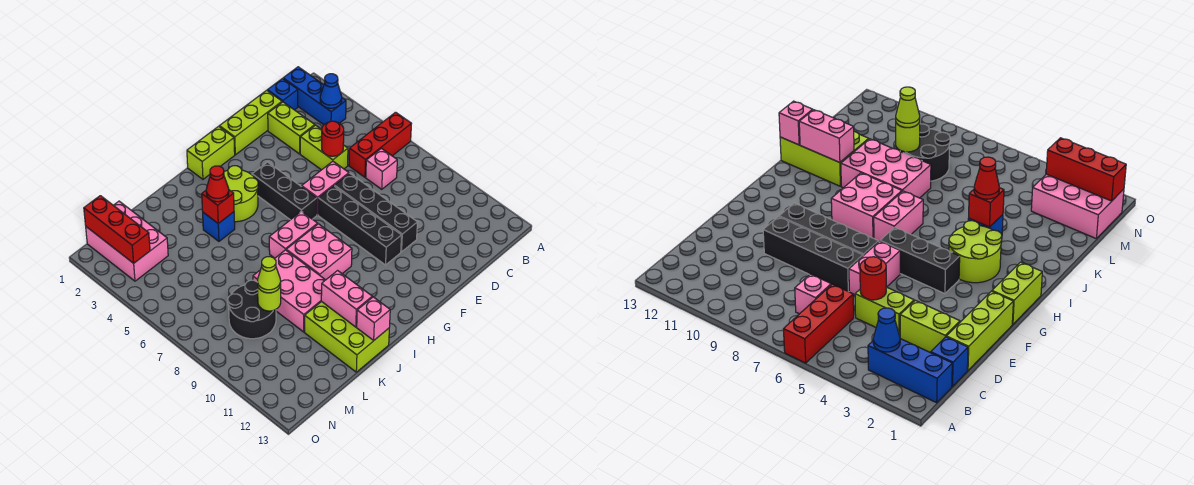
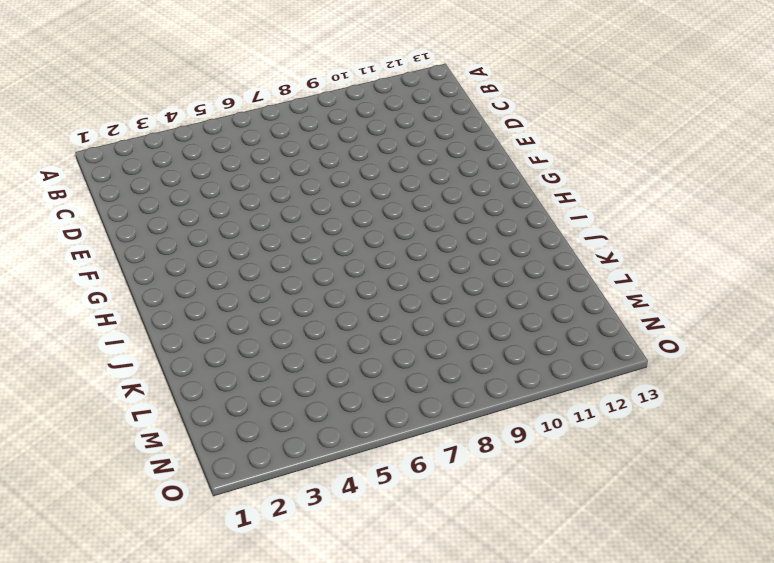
none -> red 1x3 brick [349,112,411,177]
none -> blue 1x3 brick [283,67,346,125]
none -> blue 1x1 brick [267,79,298,110]

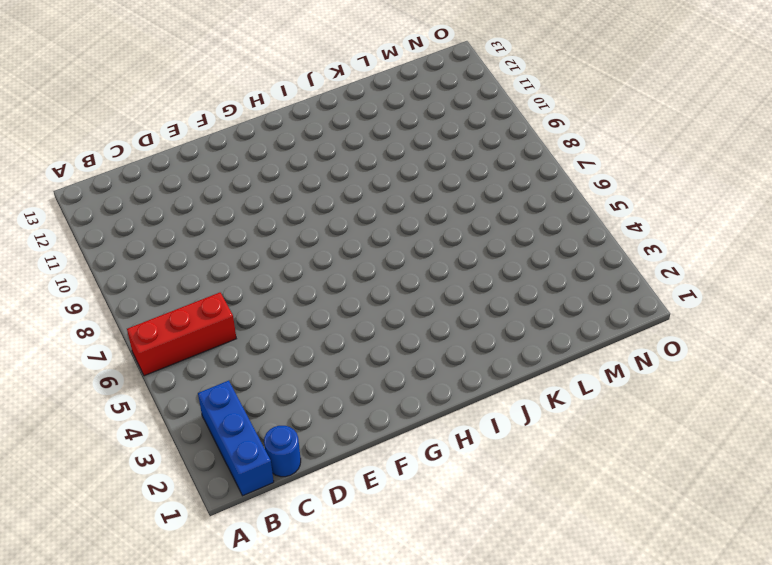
blue 1x1 round brick [264,426,301,477] -> blue 1x1 brick [267,79,298,110]
none -> pink 1x1 brick [366,148,397,189]
none -> lime 1x3 brick [220,90,282,155]
none -> lime 1x2 brick [268,102,315,154]

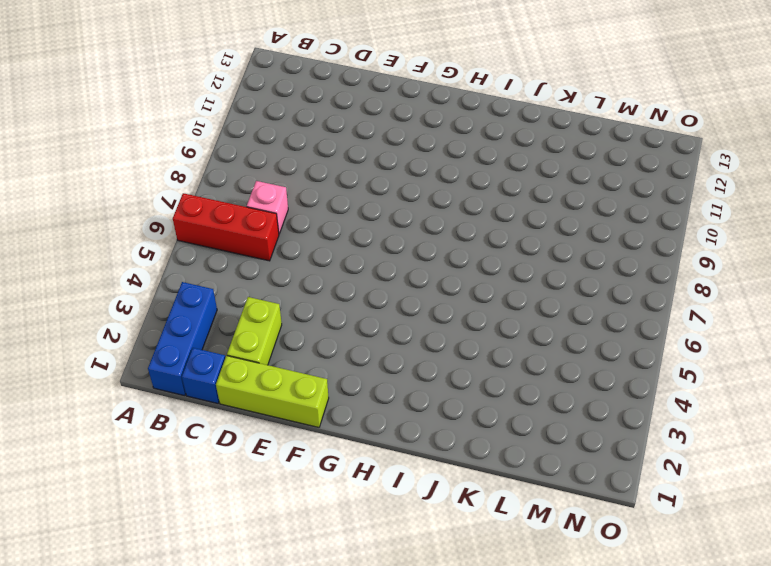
none -> lime 1x2 brick [300,125,348,170]
none -> pink 1x2 brick [302,161,349,215]
none -> black 1x4 brick [335,173,418,252]

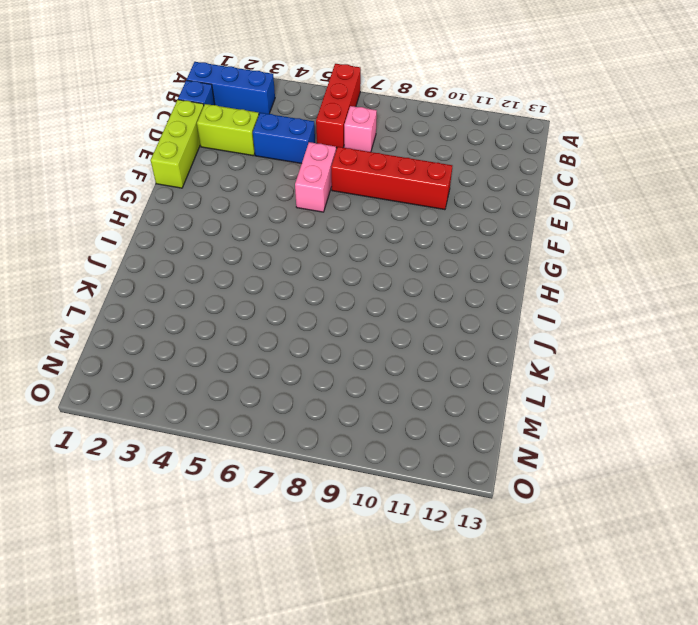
blue 1x2 brick [253,113,315,164] -> lime 1x2 brick [300,125,348,170]
red 1x4 brick [331,147,452,210] -> black 1x4 brick [335,173,418,252]
none -> black 1x4 brick [318,186,402,265]
none -> lime 1x2 brick [187,126,235,179]
none -> black 1x3 brick [252,162,317,220]

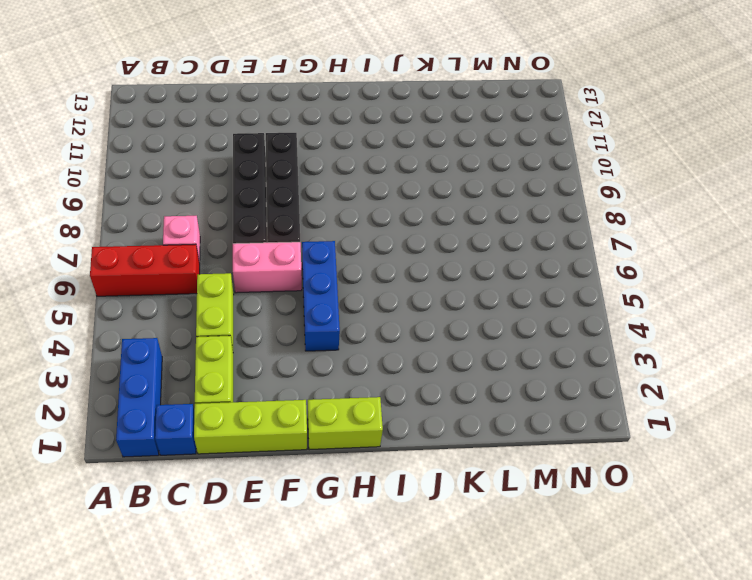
blue 1x3 brick [302,241,340,351] -> black 1x3 brick [252,162,317,220]
none -> lime 2x2 round brick [224,166,258,222]
none -> pink 1x2 brick [269,211,318,258]
none -> pink 2x2 brick [286,224,352,280]

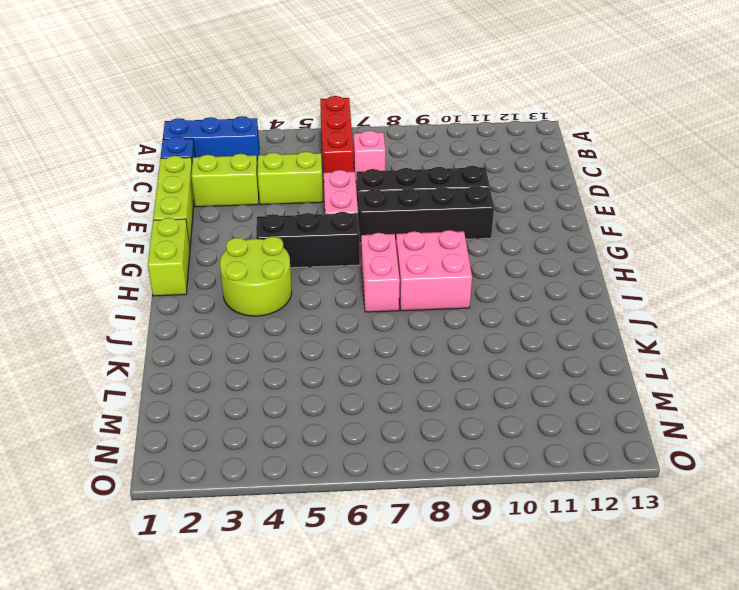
none -> blue 1x1 brick [203,212,235,241]
none -> pink 2x3 brick [253,250,325,332]
none -> lime 2x3 brick [305,301,389,372]

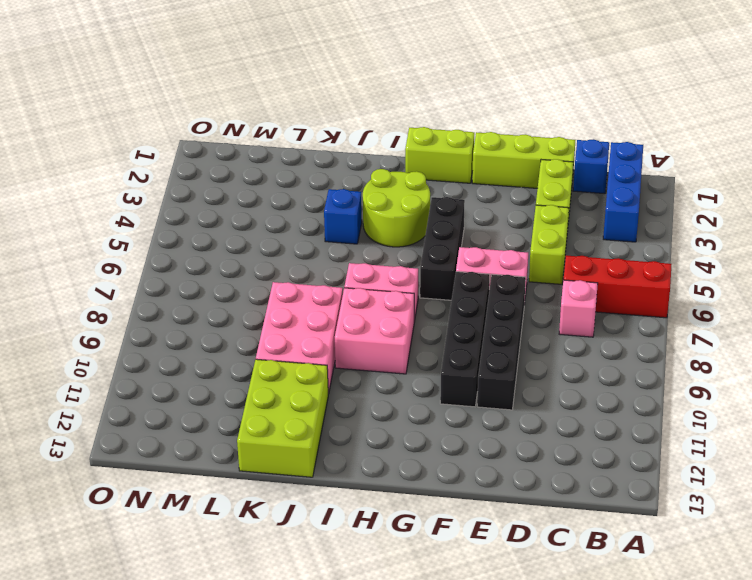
none -> black 2x2 round brick [228,280,276,339]
none -> pink 2x3 brick [86,201,168,281]
none -> blue 1x1 cone [320,74,342,108]

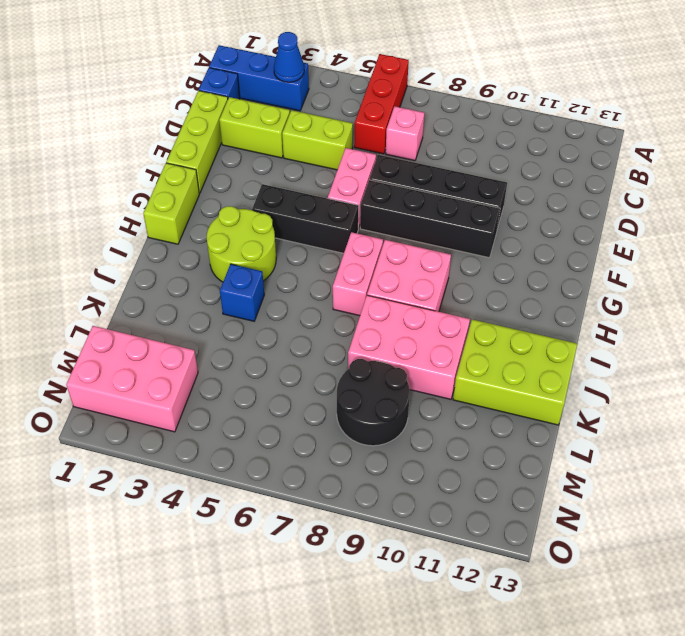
none -> red 1x1 round brick [322,121,344,156]
none -> red 1x1 brick [202,190,234,223]
none -> pink 1x2 brick [321,271,372,327]

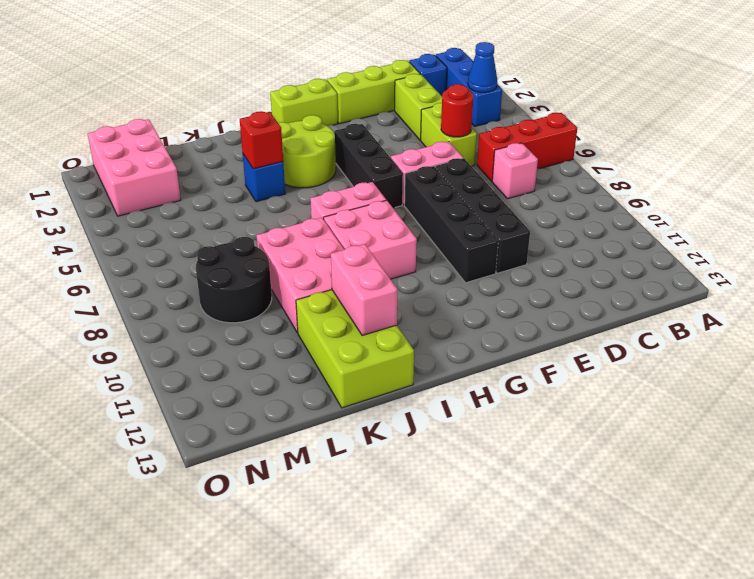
none -> pink 1x1 brick [357,297,390,341]
none -> lime 1x1 round brick [258,286,281,311]
none -> red 1x3 brick [84,196,150,263]

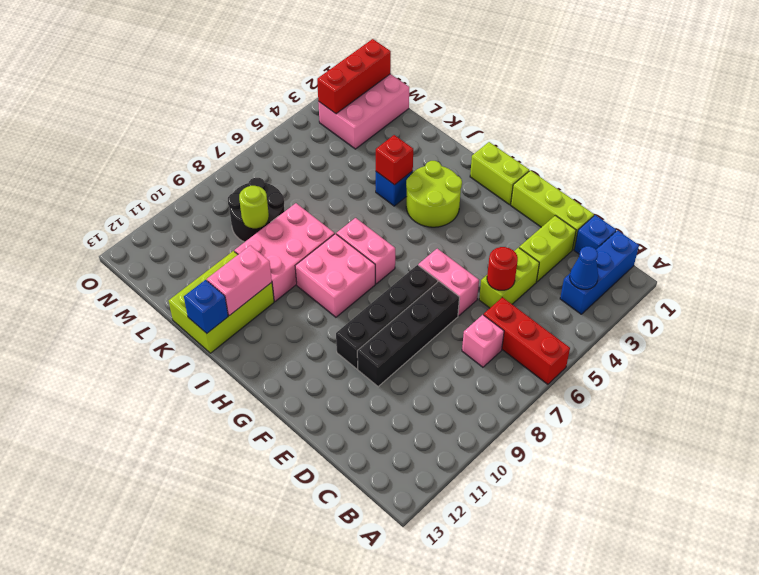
blue 1x1 brick [184,280,228,333] -> pink 1x1 brick [357,297,390,341]
none -> black 1x3 brick [252,162,317,220]
none -> red 1x1 cone [206,166,229,202]
none -> lime 1x1 cone [258,257,281,293]

